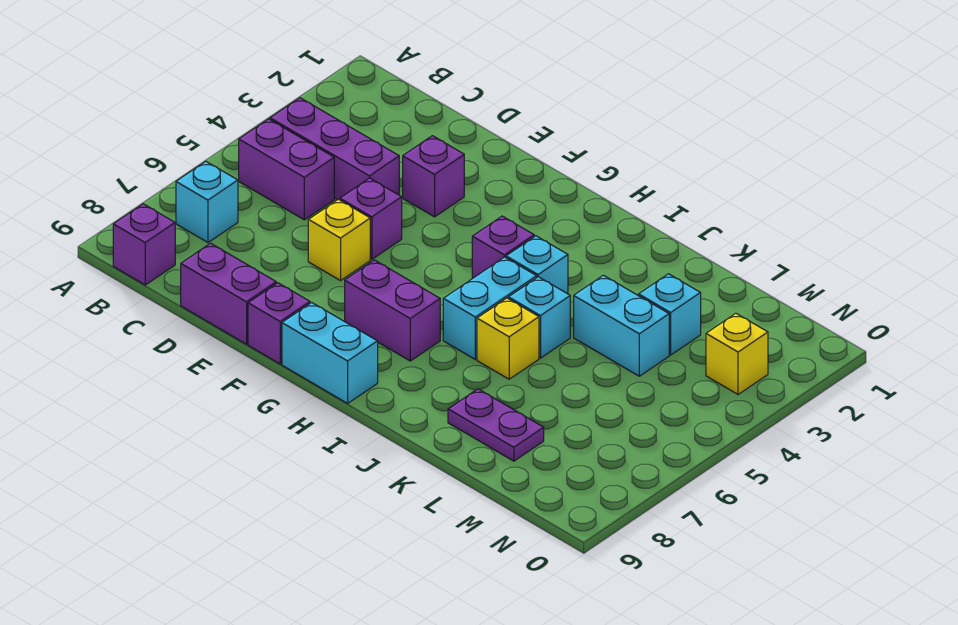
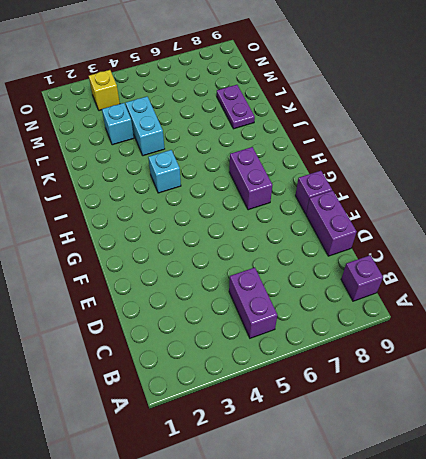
none -> purple 1x3 brick [270,98,399,200]
none -> cyan 1x1 brick [176,161,238,242]
none -> purple 1x1 brick [403,136,464,217]

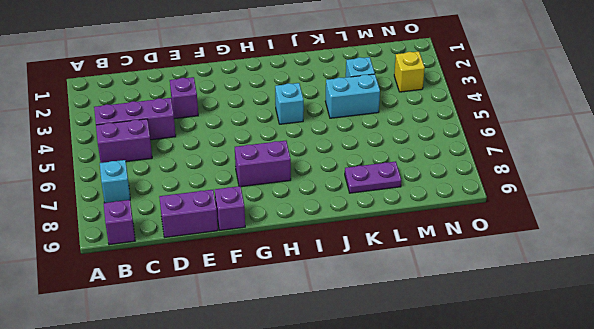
none -> purple 1x1 brick [340,178,402,259]
none -> yellow 1x1 brick [308,199,370,281]
none -> cyan 1x2 brick [282,303,378,403]

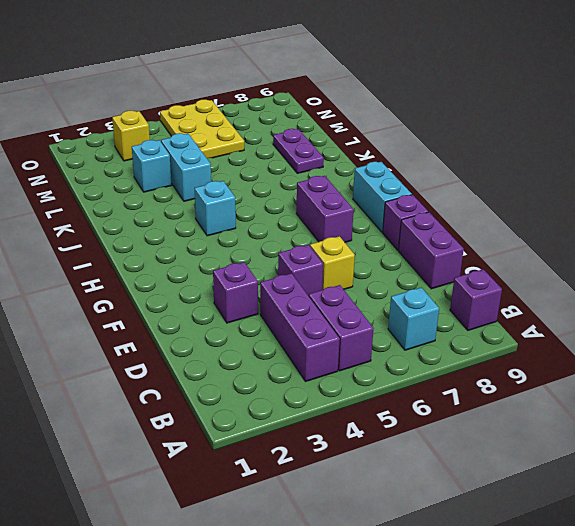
yellow 2x3 plate [160,100,244,158] -> none
none -> purple 1x1 brick [472,216,534,279]
none -> cyan 1x2 brick [443,257,537,359]
none -> cyan 1x1 brick [508,277,570,358]

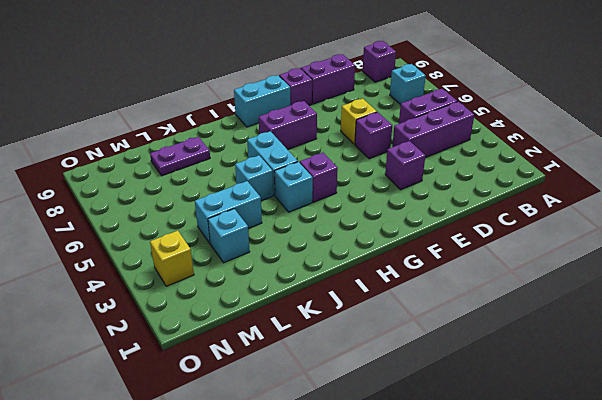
none -> yellow 1x1 brick [477,298,539,379]

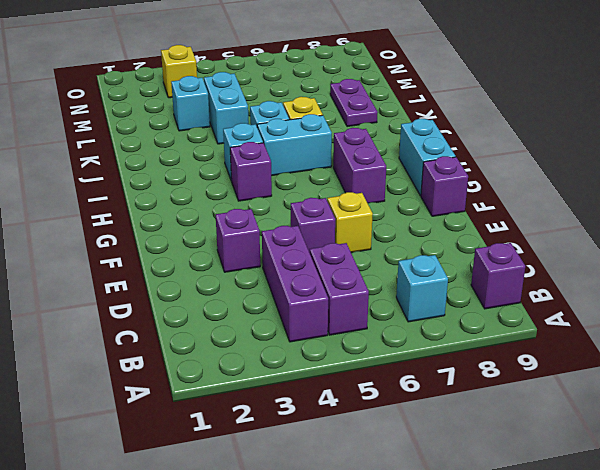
none -> purple 1x2 brick [181,243,276,344]

